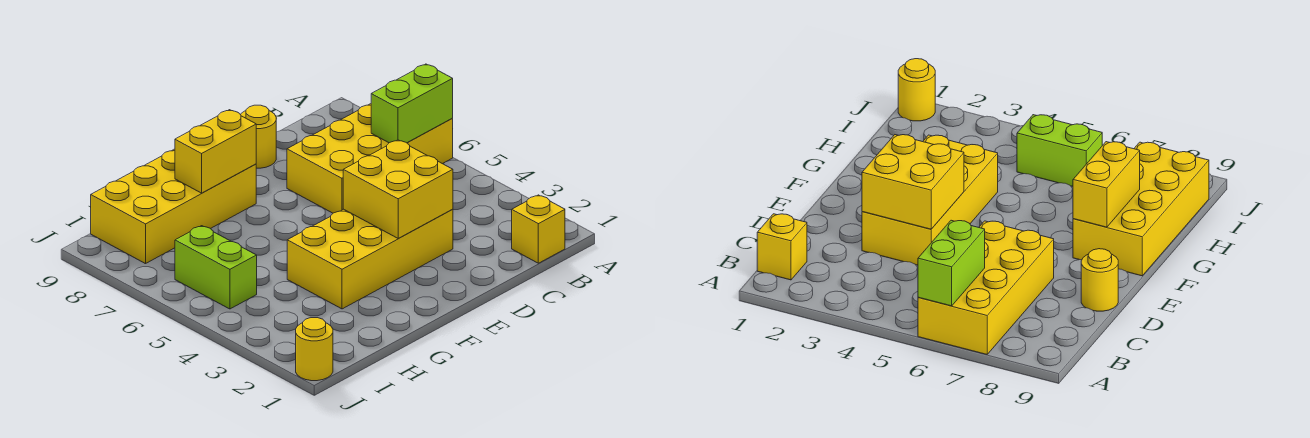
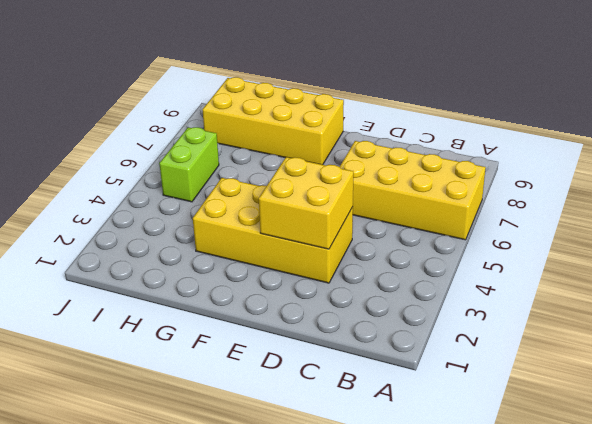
none -> yellow 1x1 brick [512,195,565,263]
none -> yellow 1x1 round brick [240,105,276,168]

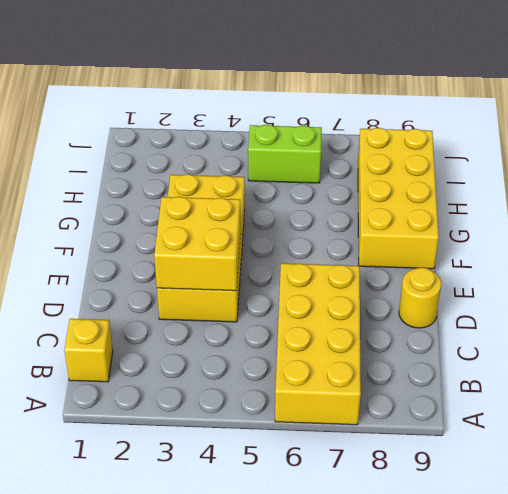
none -> yellow 1x1 round brick [296,318,333,381]
none -> lime 1x2 brick [371,64,453,143]

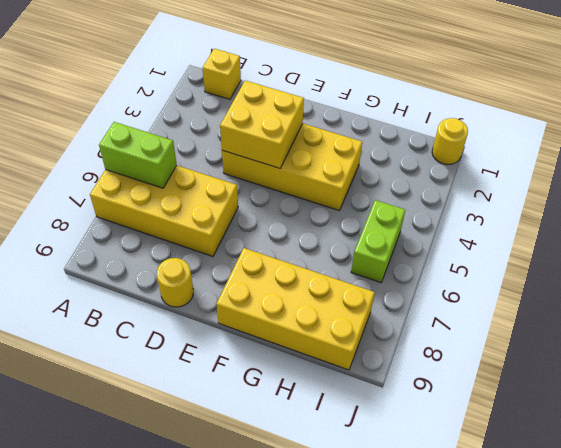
none -> yellow 1x2 brick [175,110,256,193]

